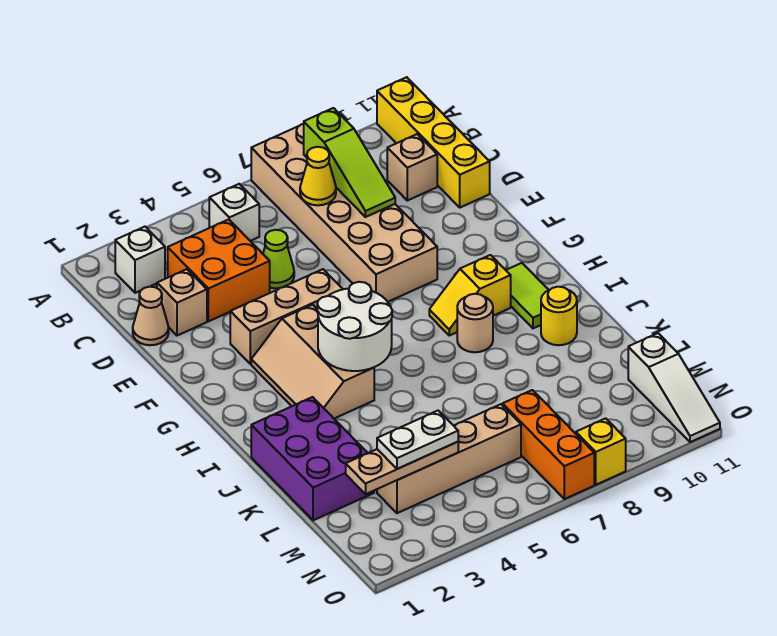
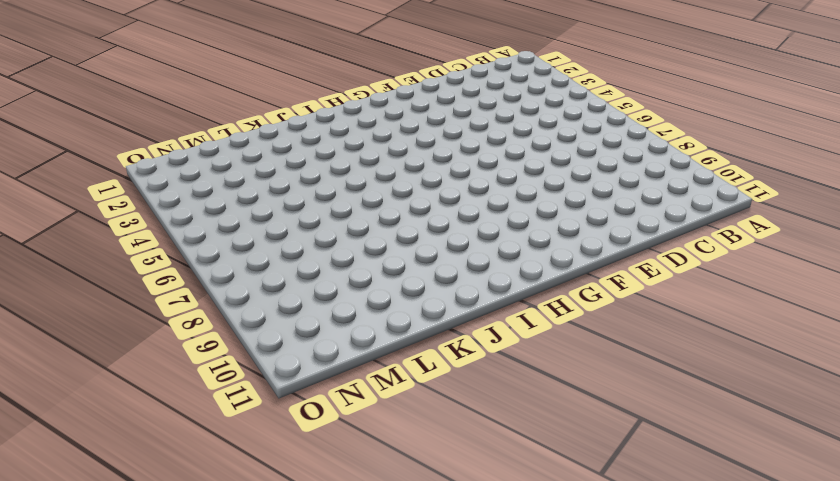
none -> tan 2x6 brick [251,124,437,302]
none -> yellow 1x4 brick [377,77,490,207]
none -> white 1x1 brick [115,227,165,293]

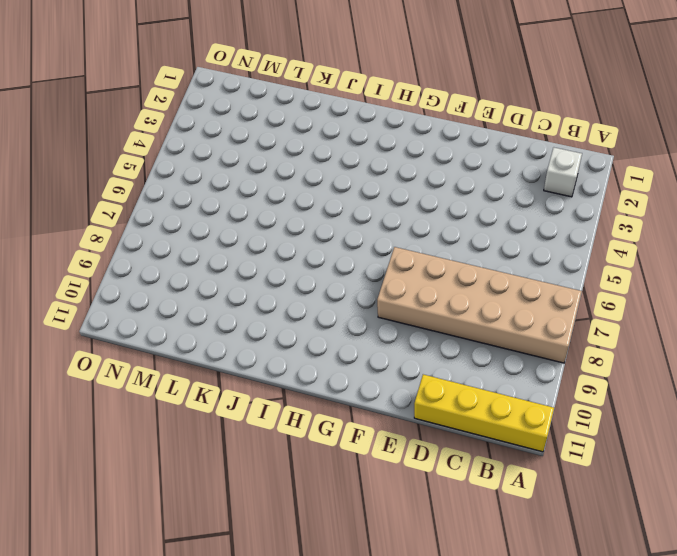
none -> white 1x1 brick [209,184,259,241]
none -> orange 2x2 brick [168,219,270,321]
none -> tan 1x1 brick [387,134,437,201]

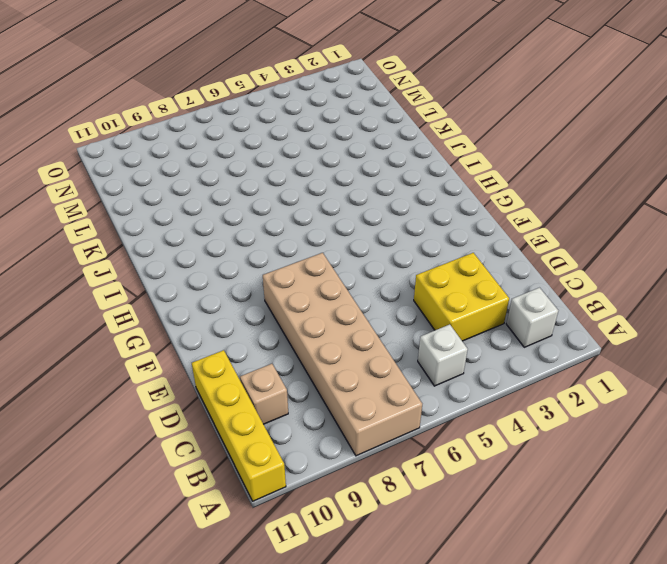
yellow 2x2 brick [414,253,509,341] -> orange 2x2 brick [168,219,270,321]
none -> tan 1x1 cone [133,287,169,345]
none -> tan 1x1 brick [157,269,207,336]
none -> lime 1x1 cone [263,230,294,288]

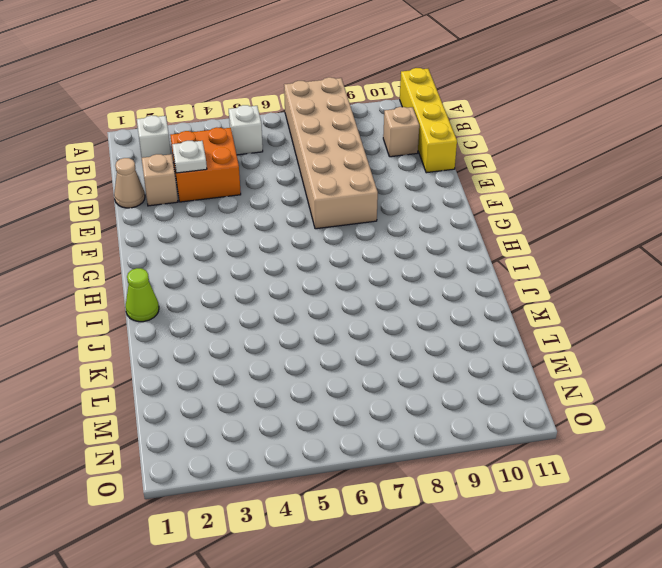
white 1x1 plate [172,141,207,173] -> none
lime 1x1 cone [125,268,159,322] -> lime 1x1 cone moved to [263,230,294,288]
none -> tan 1x3 brick [230,269,343,364]
none -> tan 2x3 slope [251,305,374,419]
none -> yellow 1x2 slope [429,255,511,335]

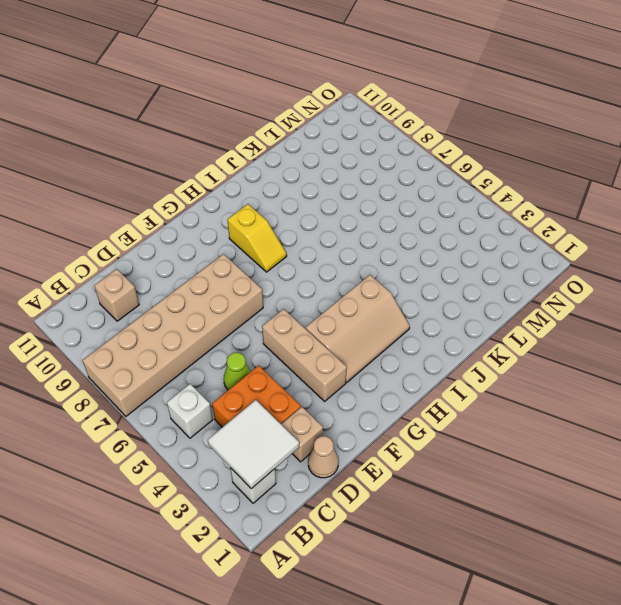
white 2x2 tile [208,400,299,489] -> none
none -> yellow 1x4 brick [377,77,490,207]
none -> lime 1x2 tile [506,263,548,328]
none -> tan 1x1 round brick [457,294,493,352]

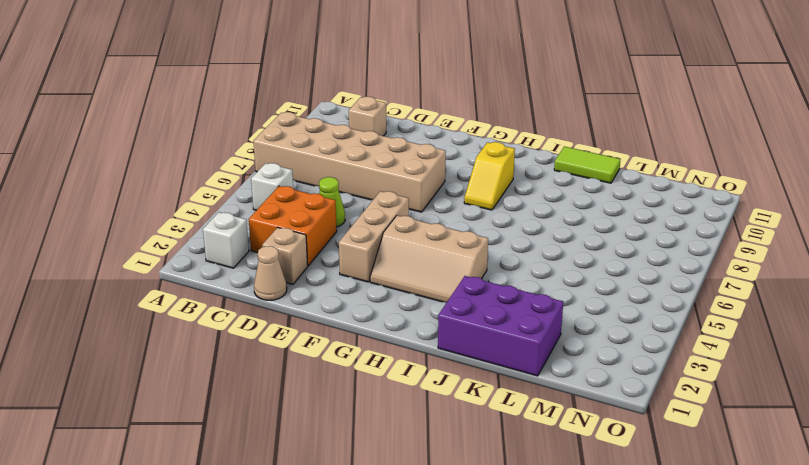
lime 1x2 tile [554,146,621,183] -> lime 1x2 tile moved to [506,263,548,328]
none -> yellow 1x4 brick [377,77,490,207]
none -> tan 1x1 round brick [457,294,493,352]
none -> yellow 1x1 round brick [541,287,577,345]

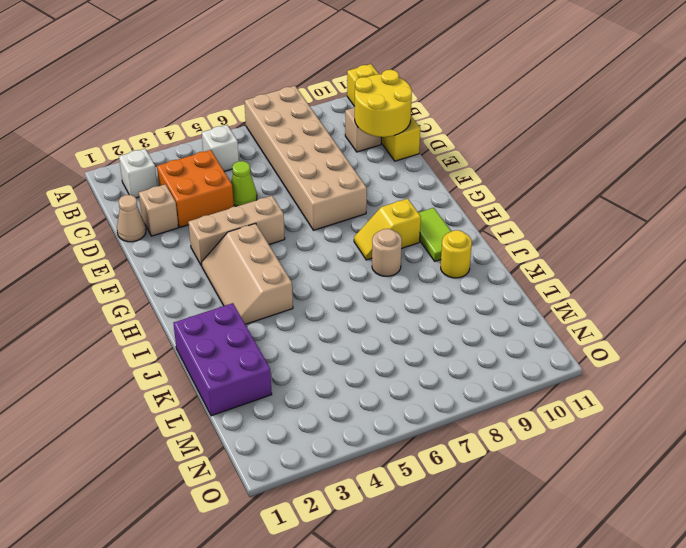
yellow 2x2 round brick [355,70,412,137] -> none
none -> tan 1x4 brick [377,404,521,513]
none -> orange 1x3 brick [503,390,594,499]
none -> white 1x3 slope [628,333,720,442]

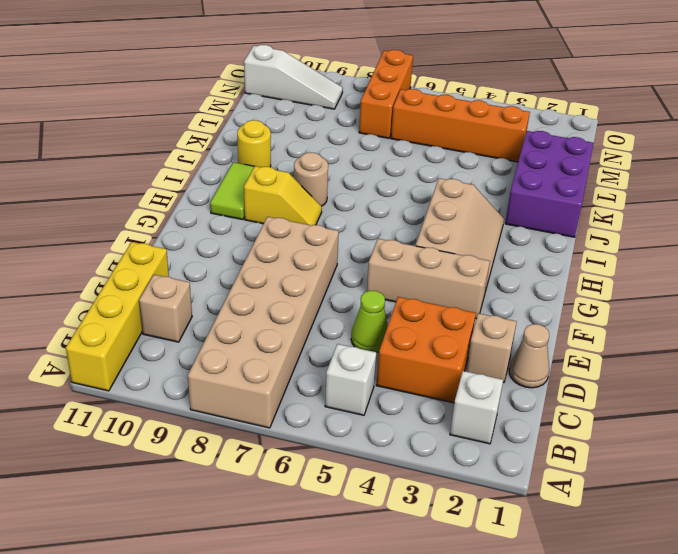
orange 1x4 brick [391,89,530,162] -> tan 1x4 brick [377,404,521,513]
white 1x3 slope [244,45,343,109] -> white 1x3 slope turned to [628,333,720,442]
none -> yellow 1x1 brick [576,418,626,485]
none -> lime 1x3 slope [304,108,395,217]
none -> yellow 1x1 cone [300,147,336,205]

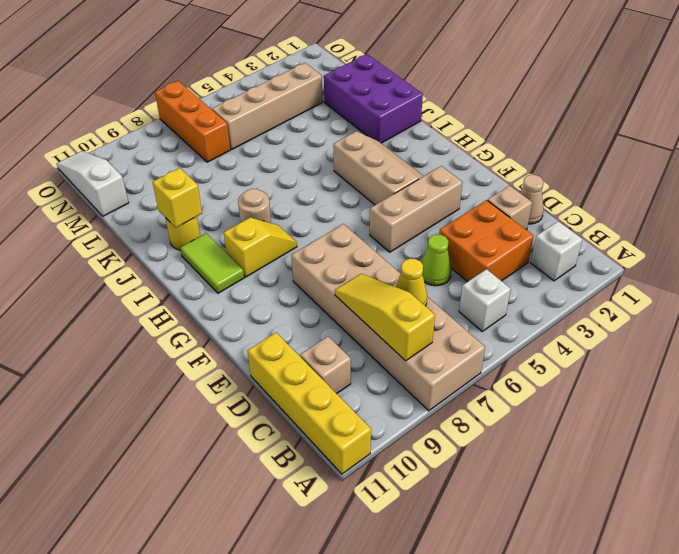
yellow 1x3 slope [335,274,435,361] -> lime 1x3 slope [304,108,395,217]
yellow 1x1 brick [153,168,202,228] -> yellow 1x1 brick moved to [576,418,626,485]
none -> white 2x2 round brick [317,282,392,371]
none -> tan 1x3 plate [346,442,458,494]
none -> white 1x2 plate [377,411,458,469]

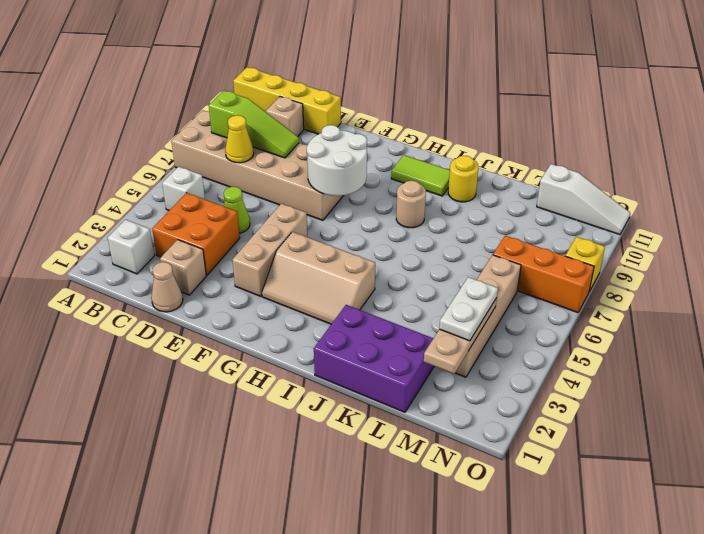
white 2x2 round brick [307,125,367,196] -> white 2x2 round brick moved to [317,282,392,371]
none -> yellow 1x2 slope [429,255,511,335]

